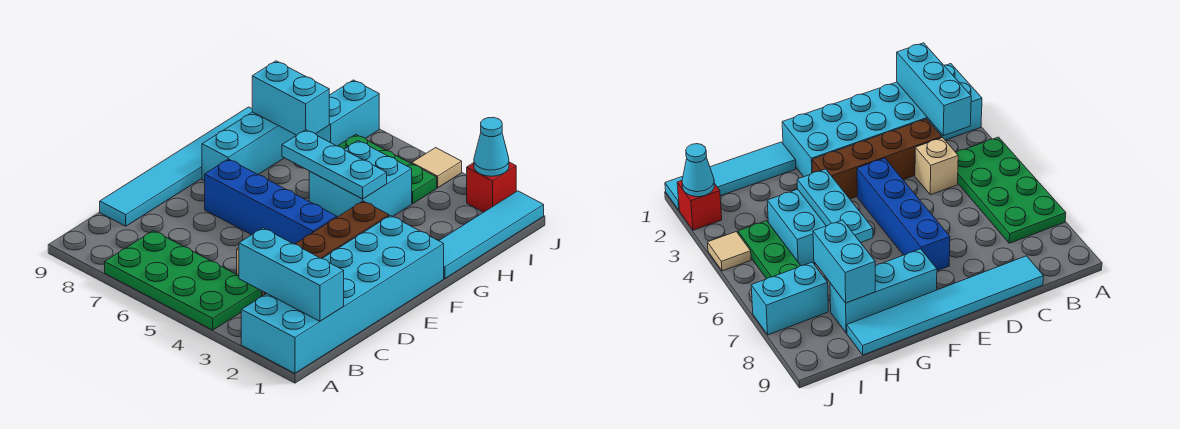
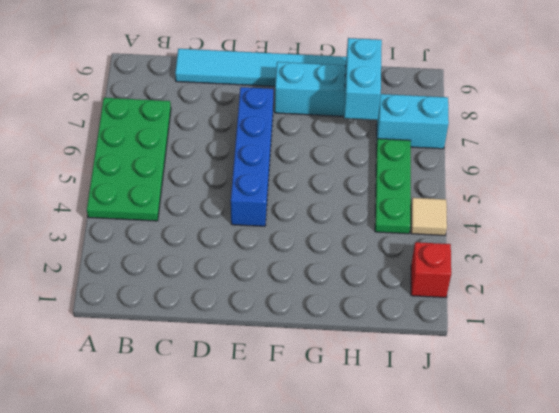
none -> cyan 2x6 brick [241,215,444,373]
none -> brown 1x4 brick [264,201,389,295]
none -> tan 1x1 brick [915,138,958,195]

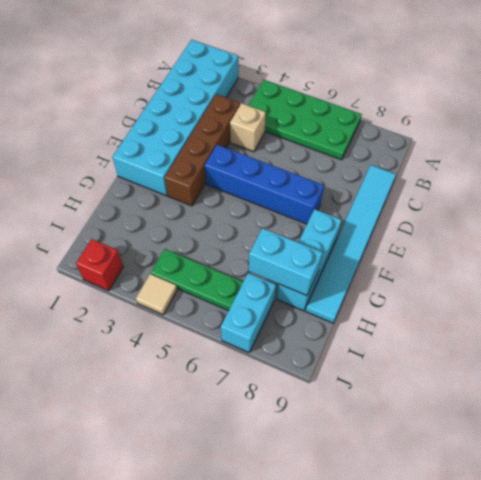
none -> cyan 1x4 tile [439,191,544,279]
none -> cyan 2x2 brick [309,141,412,217]
none -> cyan 1x3 brick [239,228,344,321]

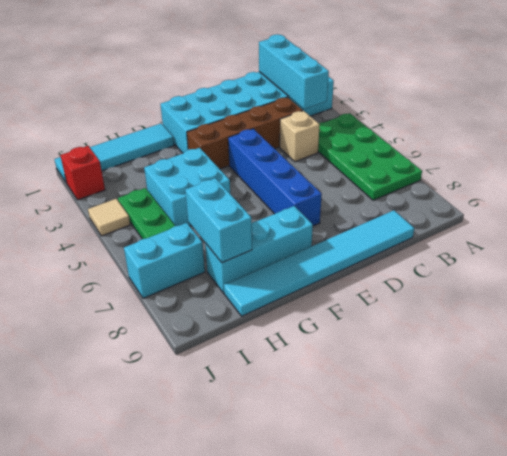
none -> cyan 1x3 plate [282,130,387,199]
none -> cyan 1x1 cone [474,117,509,176]

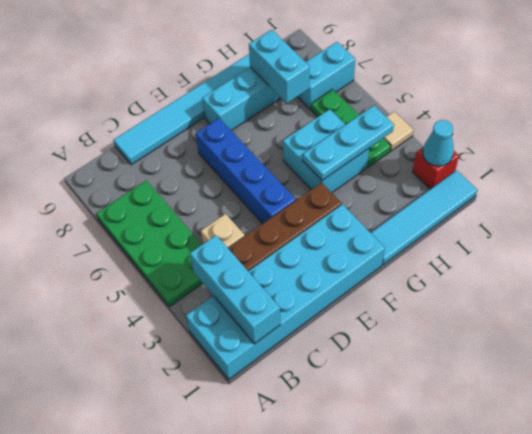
cyan 1x3 plate [303,106,394,180] -> cyan 1x3 plate turned to [282,130,387,199]

